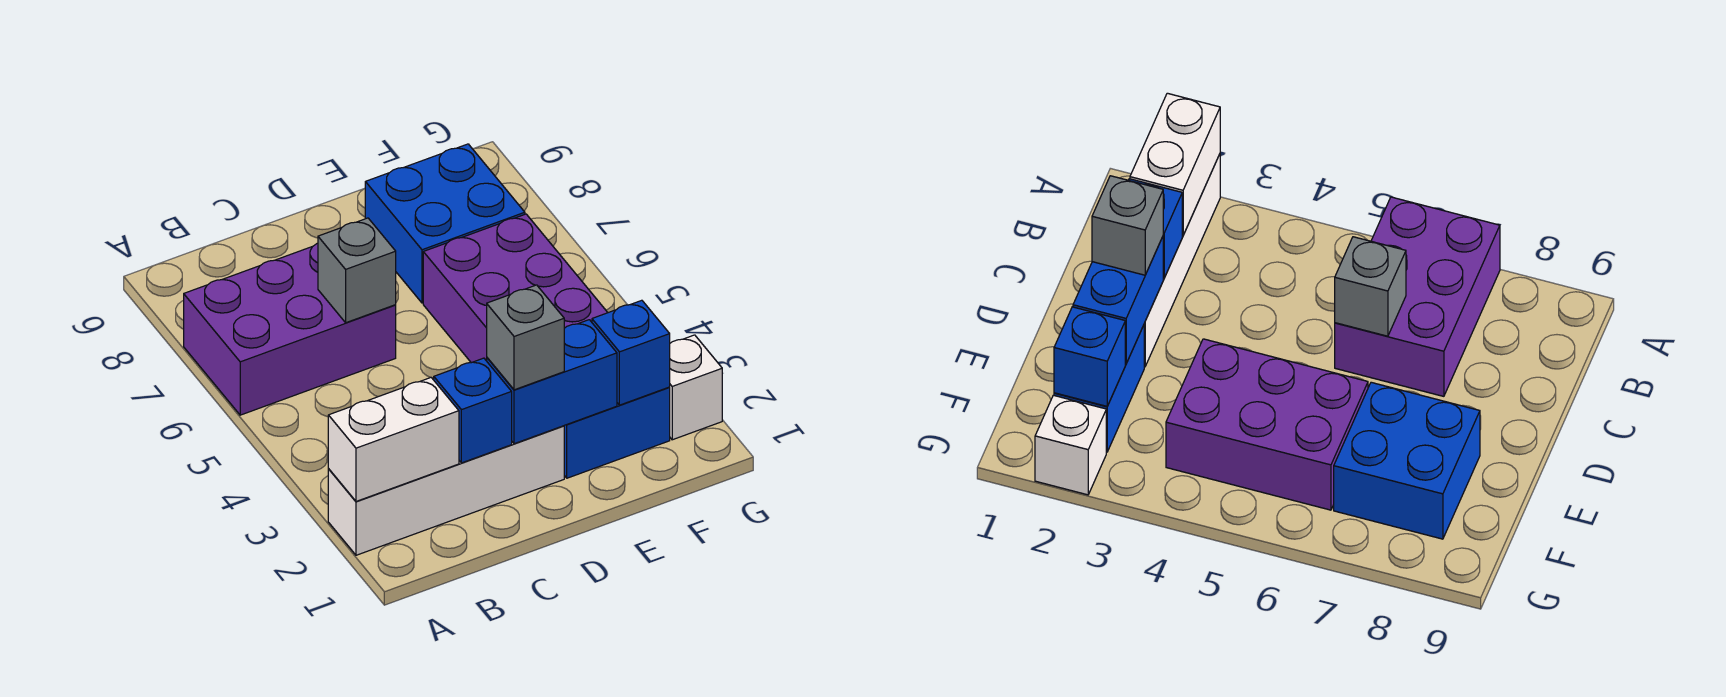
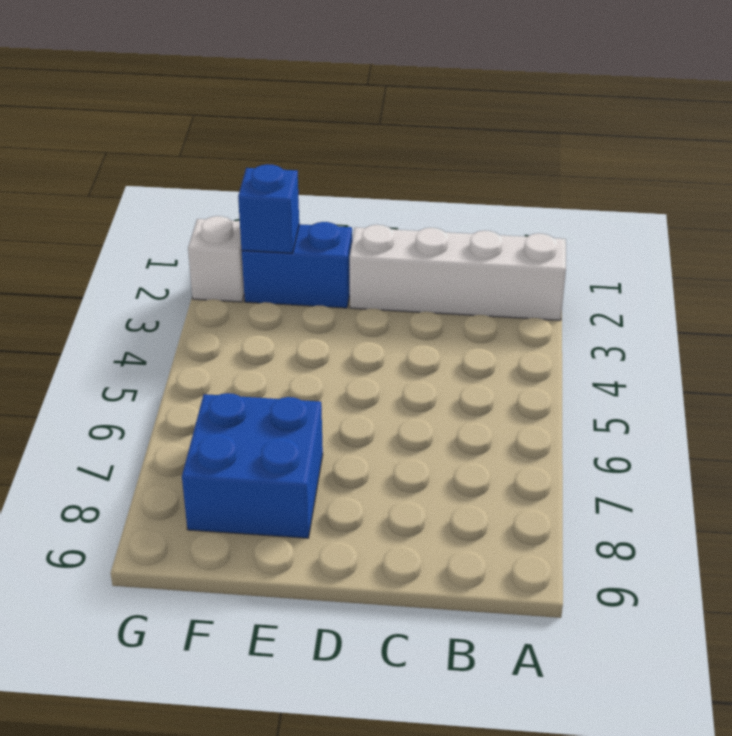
none -> purple 2x3 brick [184,243,396,415]
none -> purple 2x3 brick [423,214,608,363]
none -> white 1x2 brick [328,377,459,501]

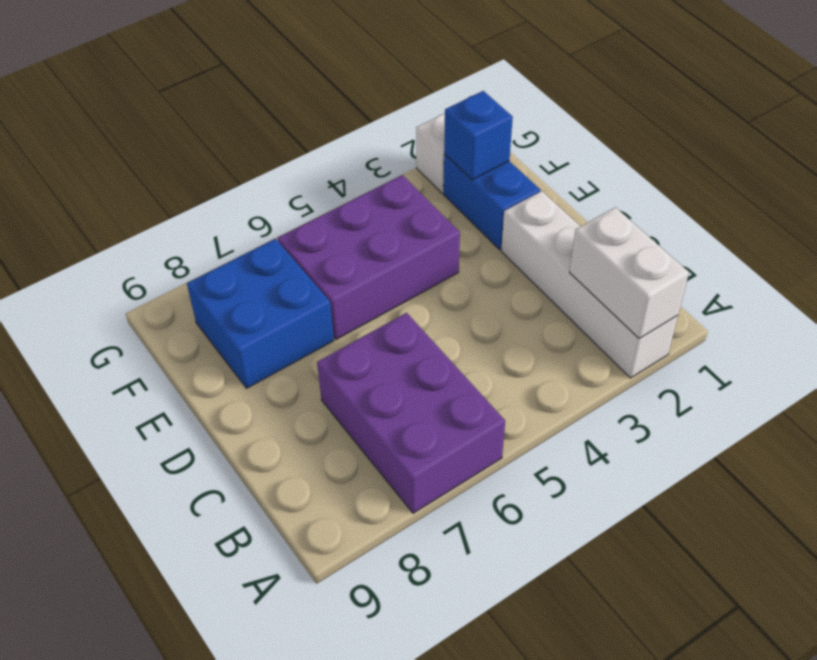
none -> blue 1x1 brick [434,358,512,463]
none -> grey 1x1 brick [318,218,396,323]
none -> blue 1x2 brick [487,320,617,444]

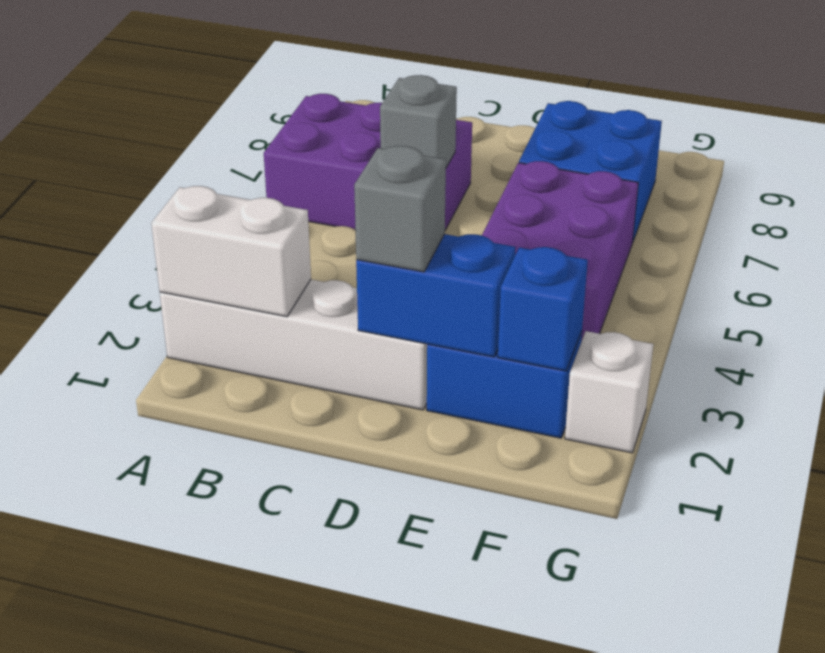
none -> blue 1x1 brick [434,358,512,463]

